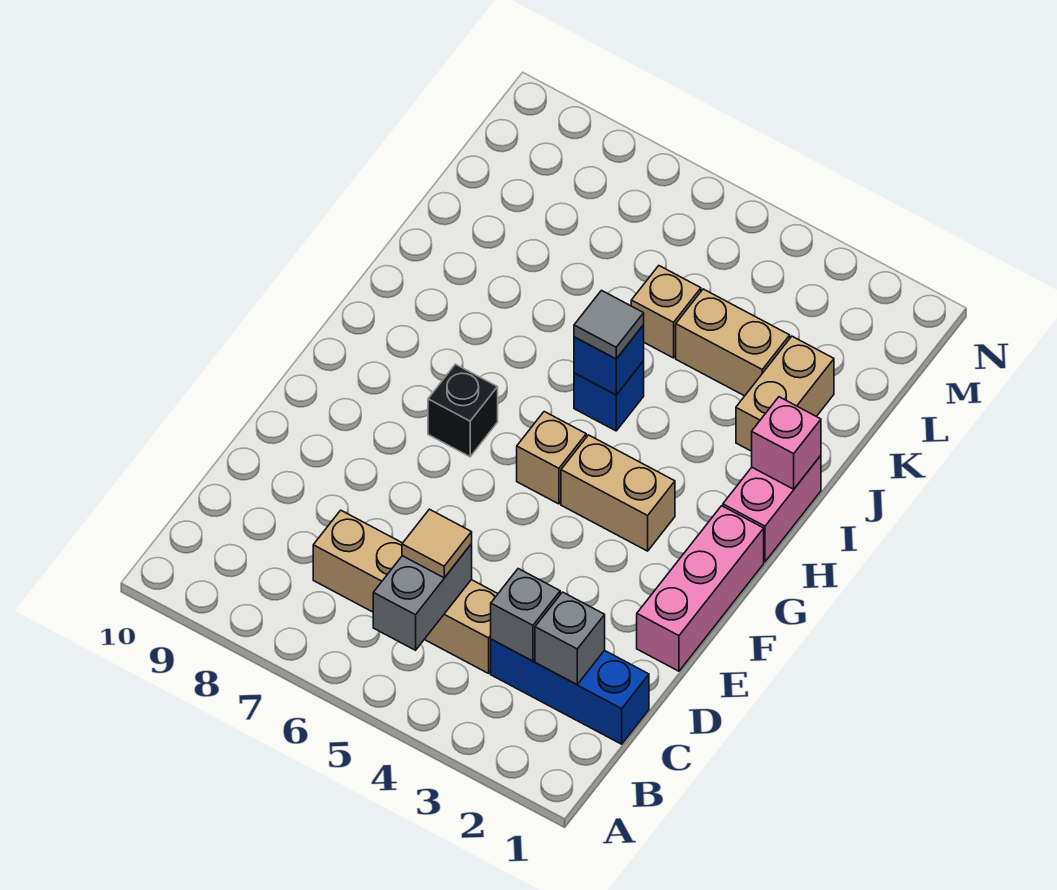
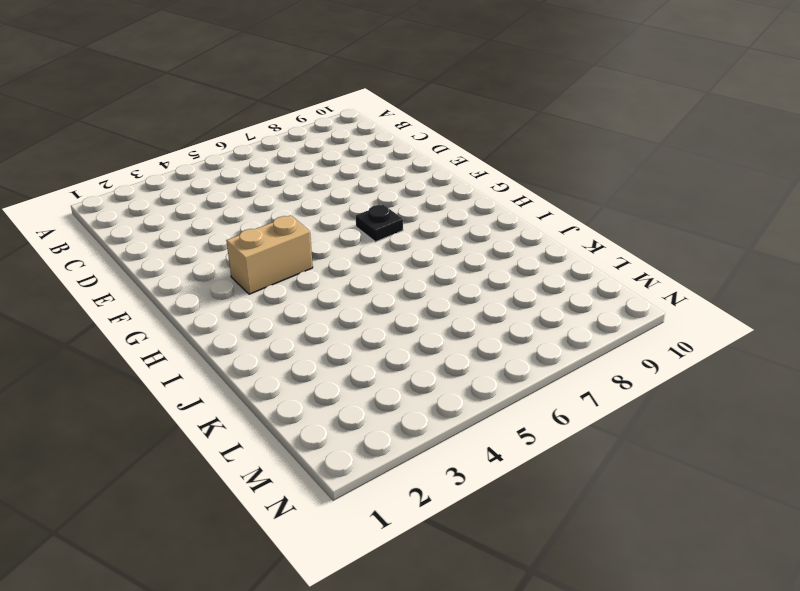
black 1x1 plate [356,205,403,242] -> black 1x1 brick [428,364,498,457]
none -> blue 1x3 brick [491,639,649,744]
none -> tan 1x4 brick [313,510,498,673]
none -> pink 1x3 brick [637,506,764,671]

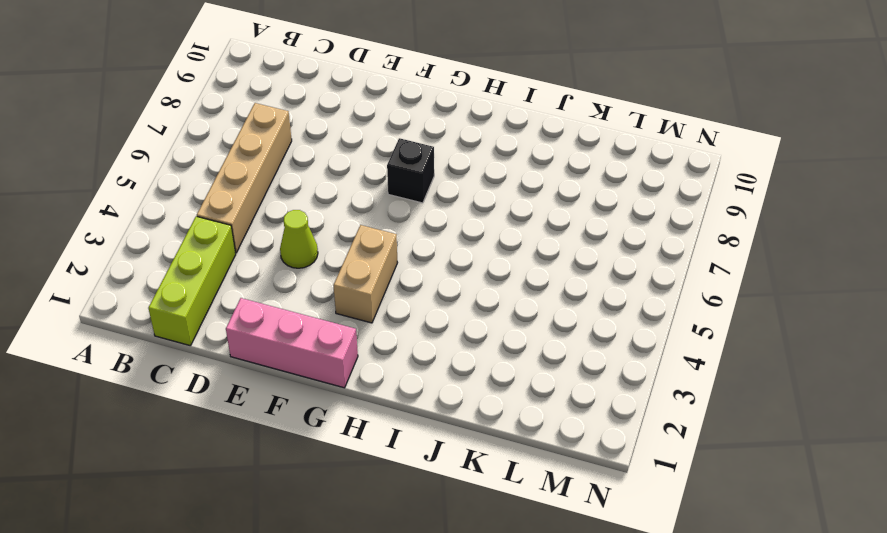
lime 1x3 brick [148,216,236,346] -> blue 1x3 brick [491,639,649,744]
lime 1x1 cone [280,210,318,268] -> none
none -> tan 1x1 brick [517,412,586,504]
none -> pink 1x2 brick [723,456,821,562]
none -> blue 1x1 brick [574,361,644,431]

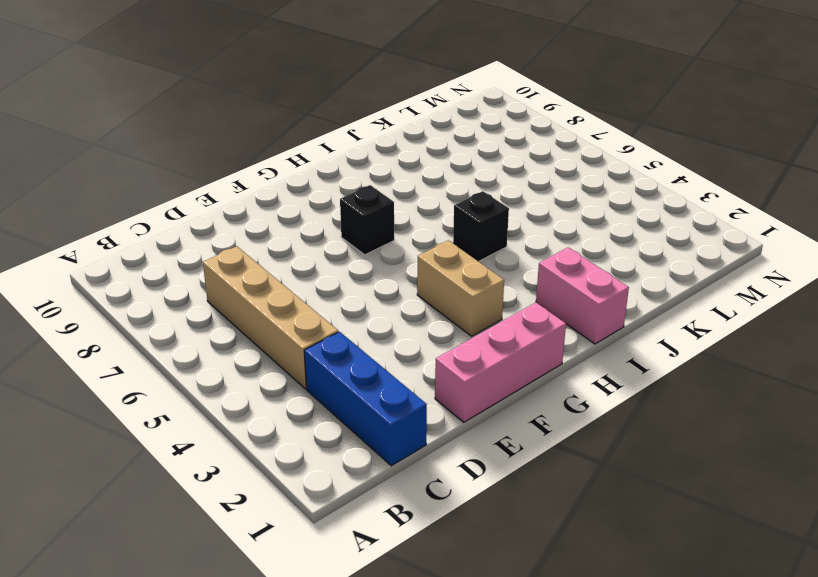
pink 1x2 brick [536,247,629,344] -> pink 1x2 brick turned to [723,456,821,562]
black 1x1 brick [453,191,509,262] -> blue 1x1 brick [574,361,644,431]
none -> tan 1x1 brick [517,412,586,504]
none -> tan 1x2 brick [736,336,834,451]
none -> tan 1x2 brick [676,289,790,396]

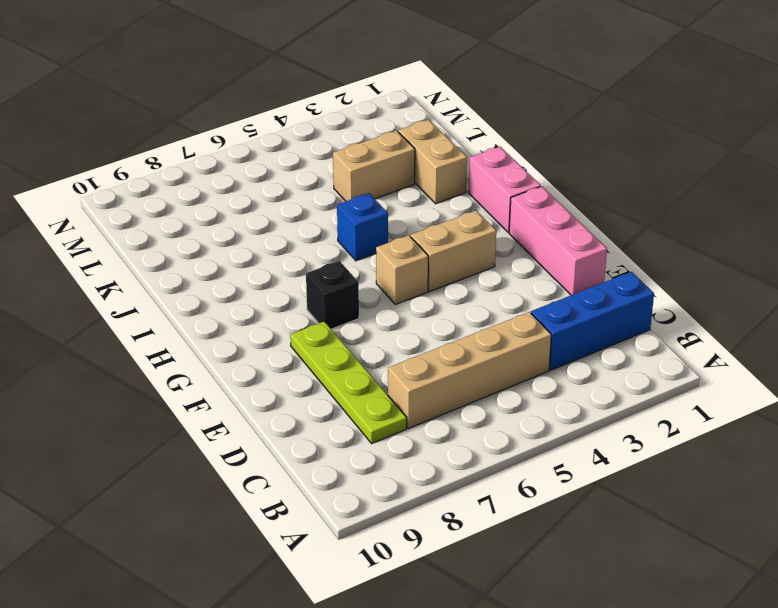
lime 1x4 plate [290,321,407,443] -> none
none -> tan 1x1 brick [631,266,701,358]
none -> grey 1x2 brick [373,544,472,650]
none -> grey 1x1 brick [535,592,605,685]

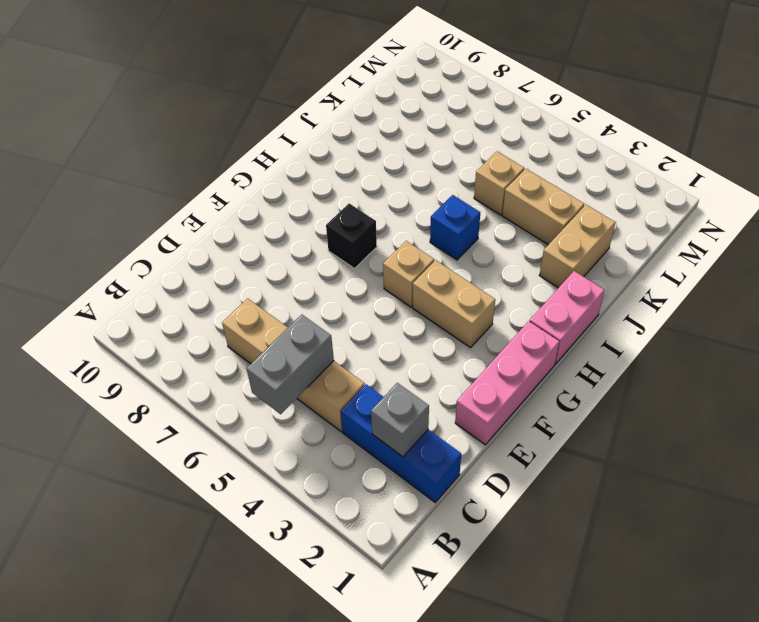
none -> grey 1x1 brick [491,569,560,661]
none -> pink 1x1 brick [752,397,821,489]
none -> blue 1x1 brick [574,325,644,395]

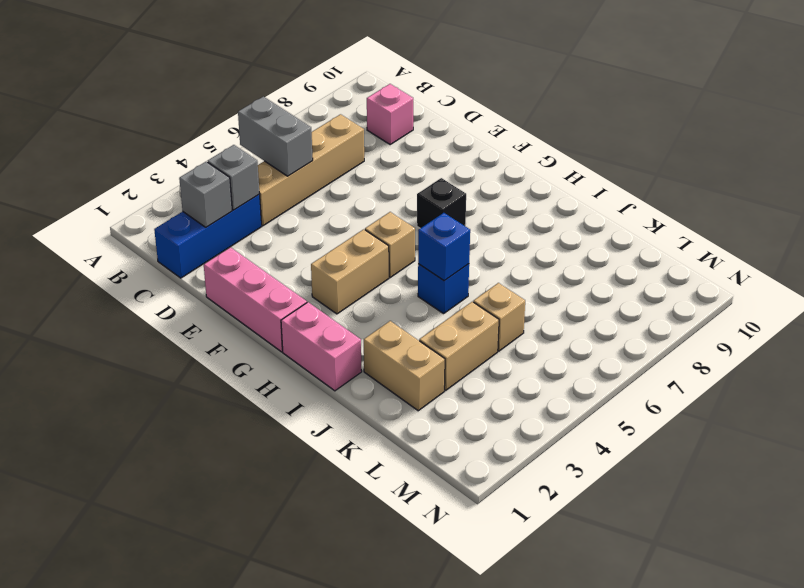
pink 1x1 brick [367,84,413,144] -> pink 1x1 brick moved to [752,397,821,489]
none -> tan 1x1 tile [402,509,472,578]
none -> grey 1x1 tile [574,290,644,359]

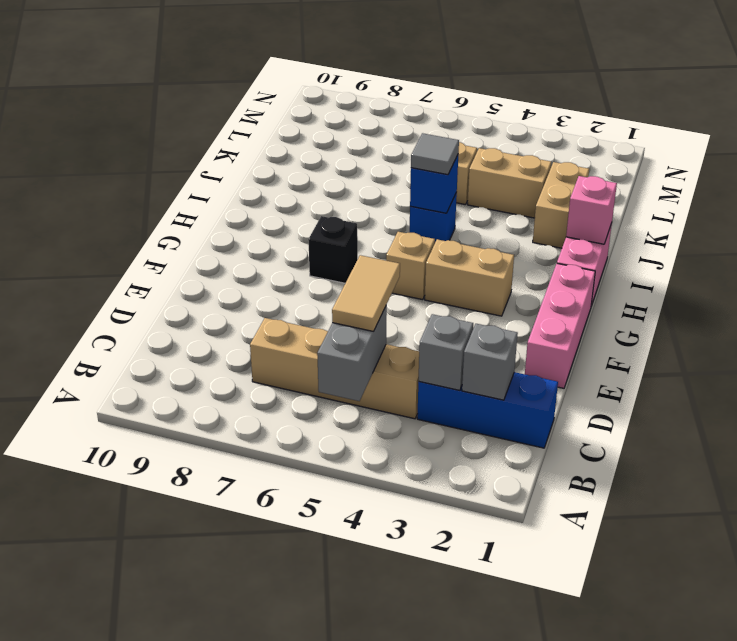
tan 1x2 tile [332,255,400,331] -> tan 1x1 tile [402,509,472,578]

